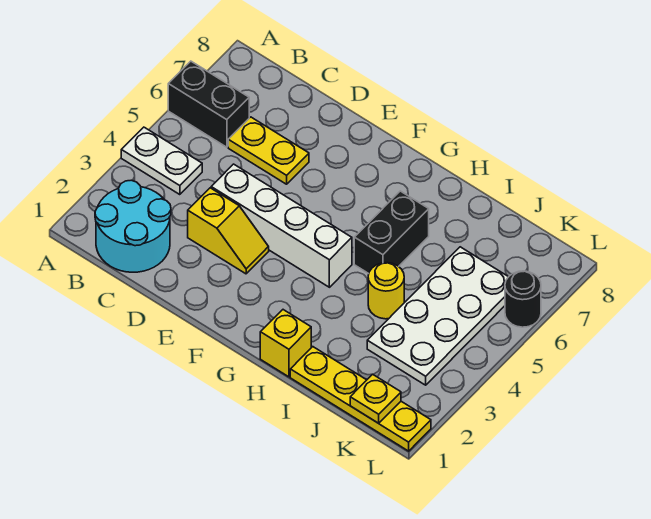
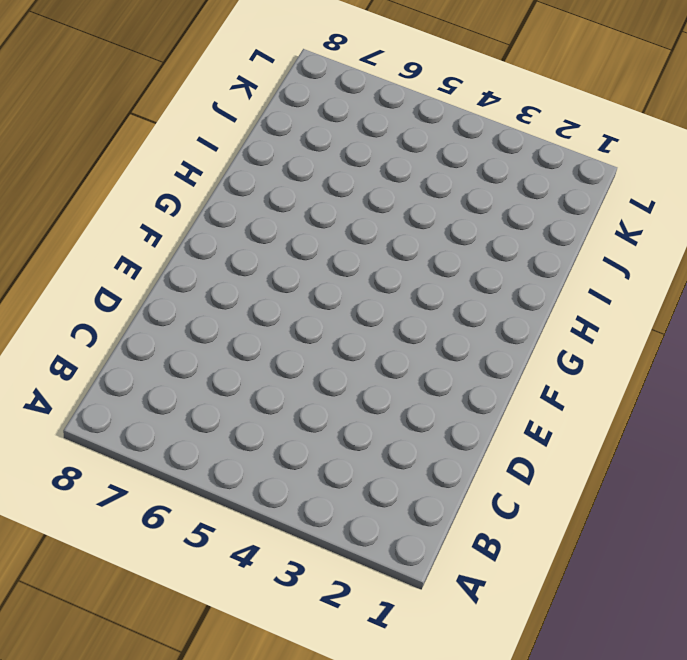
none -> white 1x2 plate [121,127,202,195]
none -> black 1x2 brick [168,61,249,147]
none -> cyan 2x2 round brick [95,180,171,272]

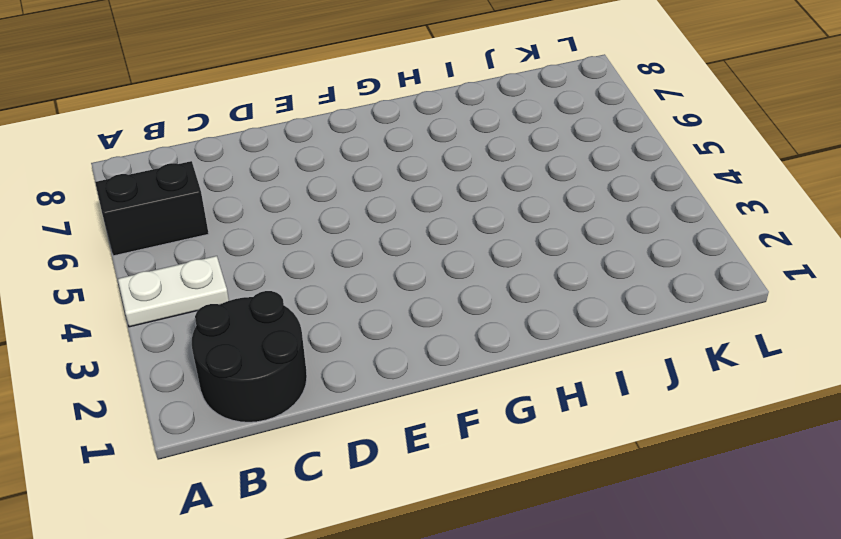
black 2x2 round brick [192,291,307,422] -> cyan 2x2 round brick [95,180,171,272]
none -> yellow 1x2 plate [228,117,309,184]
none -> yellow 1x2 slope [188,188,269,274]
none -> white 1x4 brick [211,164,352,287]

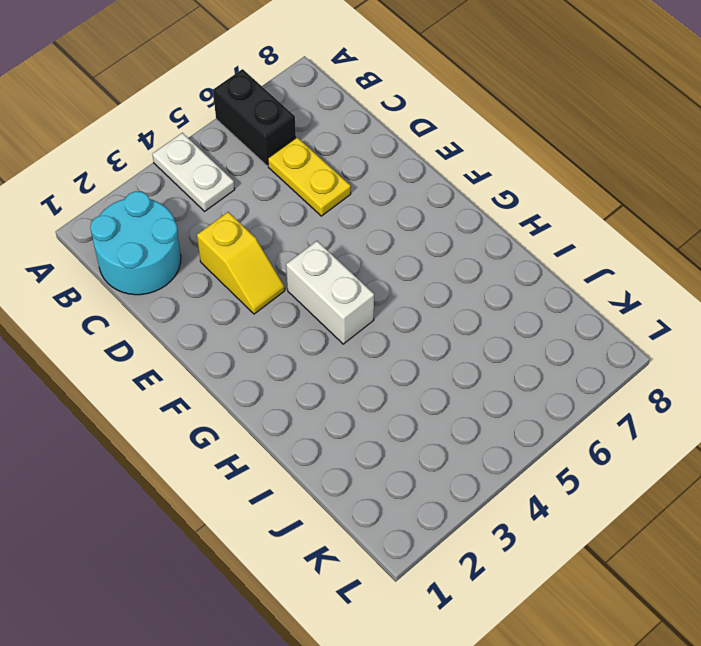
white 1x2 brick [286,241,374,344] -> white 1x4 brick [211,164,352,287]
none -> yellow 1x1 brick [260,310,311,377]
none -> black 1x2 brick [354,191,429,274]
none -> yellow 1x4 plate [290,347,431,451]

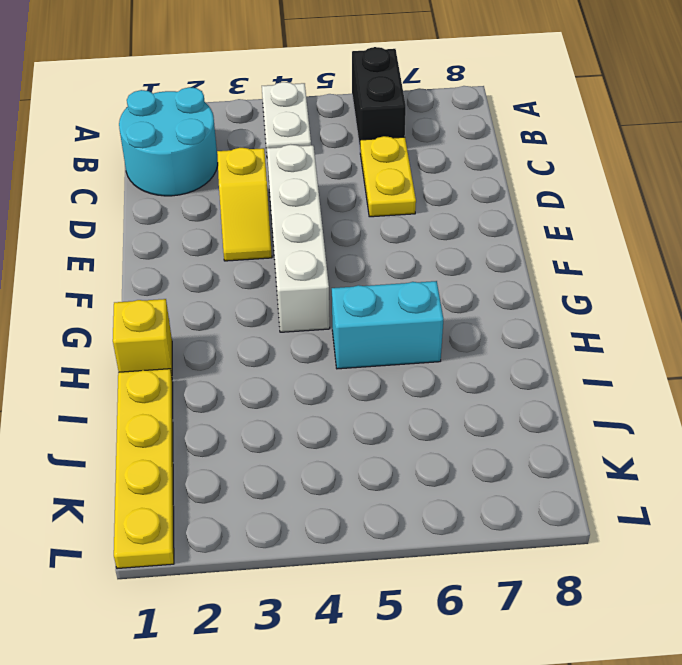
cyan 1x2 brick [332,281,444,369] -> black 1x2 brick [354,191,429,274]
none -> yellow 1x1 round brick [368,263,404,319]
none -> white 2x4 plate [367,247,508,385]
none -> black 1x1 round brick [505,271,541,327]

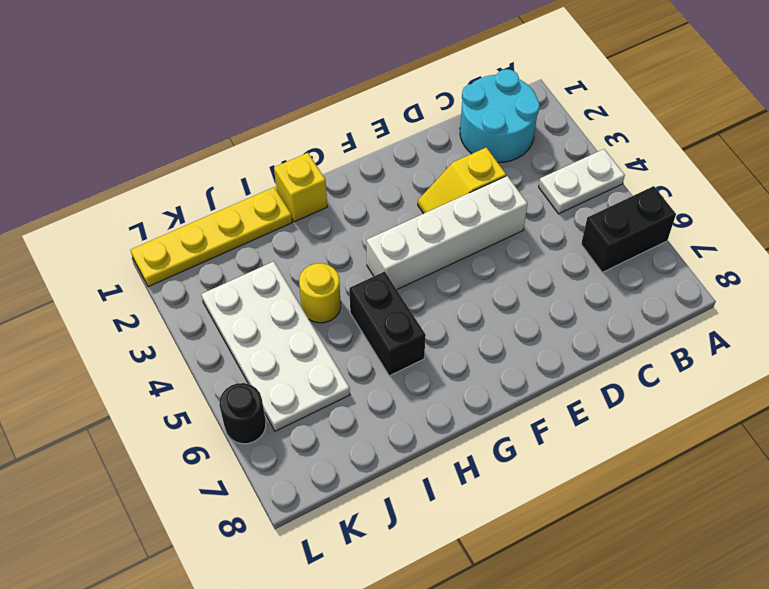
none -> yellow 1x2 plate [228,117,309,184]
none -> yellow 1x1 plate [350,374,401,423]

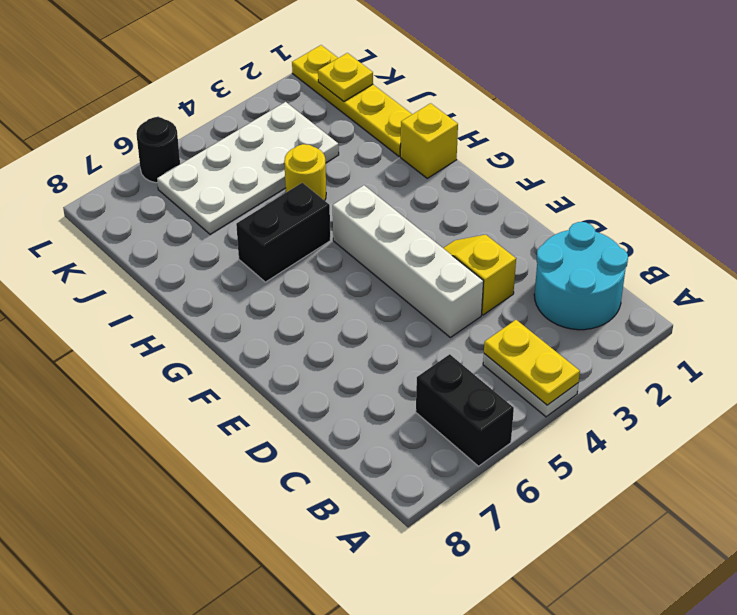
yellow 1x2 plate [484,320,580,405] -> yellow 1x2 plate moved to [228,117,309,184]

